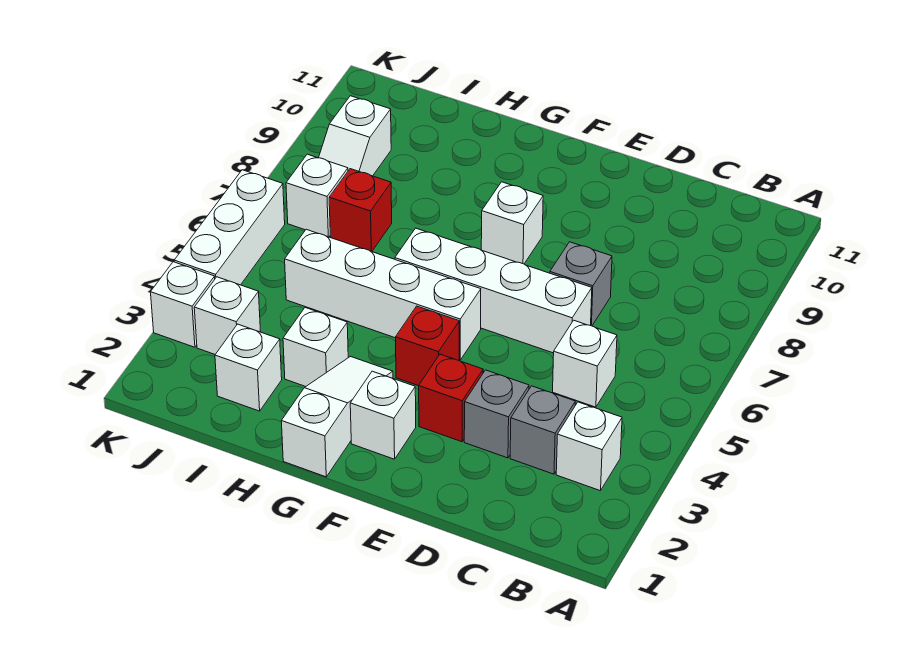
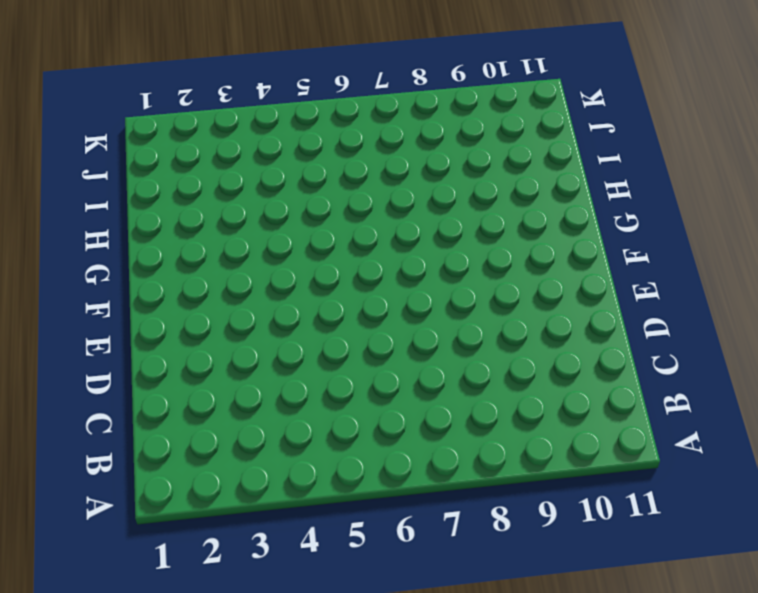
none -> white 1x1 brick [556,402,622,491]
none -> grey 1x1 brick [510,386,575,474]
none -> white 1x1 brick [553,320,617,407]

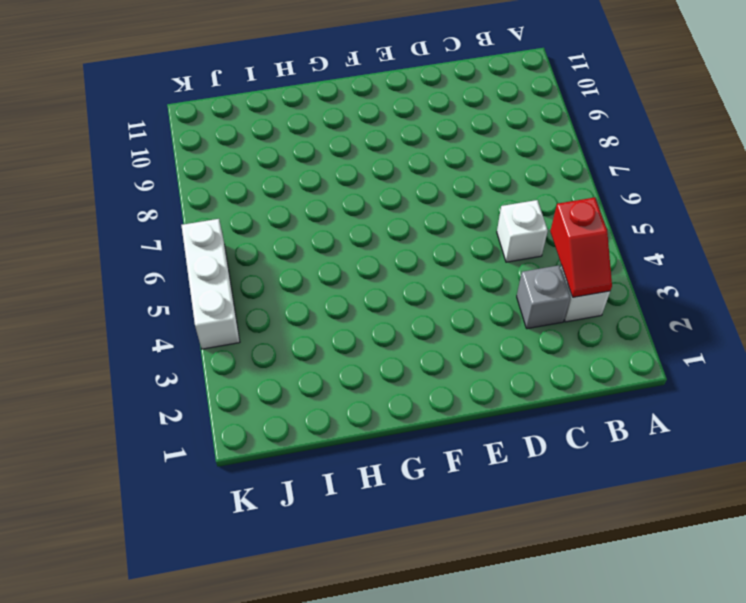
red 1x2 slope [550,197,612,297] -> none
none -> grey 1x1 brick [464,370,529,458]
none -> white 1x4 brick [395,228,592,353]
none -> grey 1x1 brick [550,242,612,326]

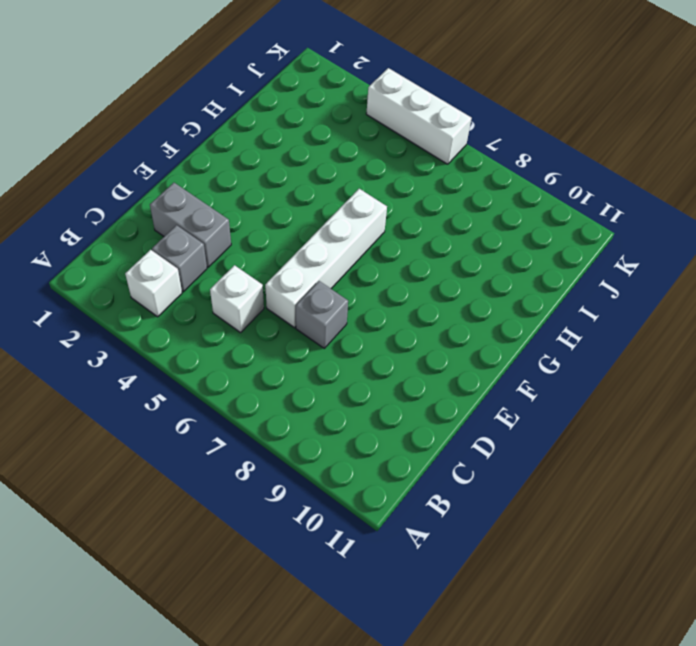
grey 1x2 brick [150,183,231,267] -> grey 1x1 brick [464,370,529,458]
none -> red 1x1 brick [419,354,483,442]
none -> white 1x1 brick [350,371,416,459]
none -> red 1x1 brick [396,306,459,386]

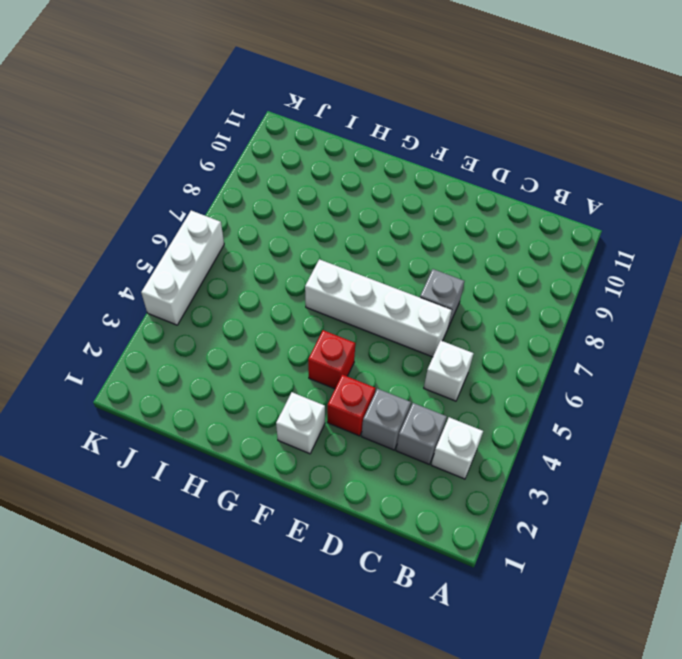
none -> white 1x4 brick [285,229,481,360]
none -> white 1x1 brick [481,182,543,264]
none -> white 1x3 slope [281,357,393,477]

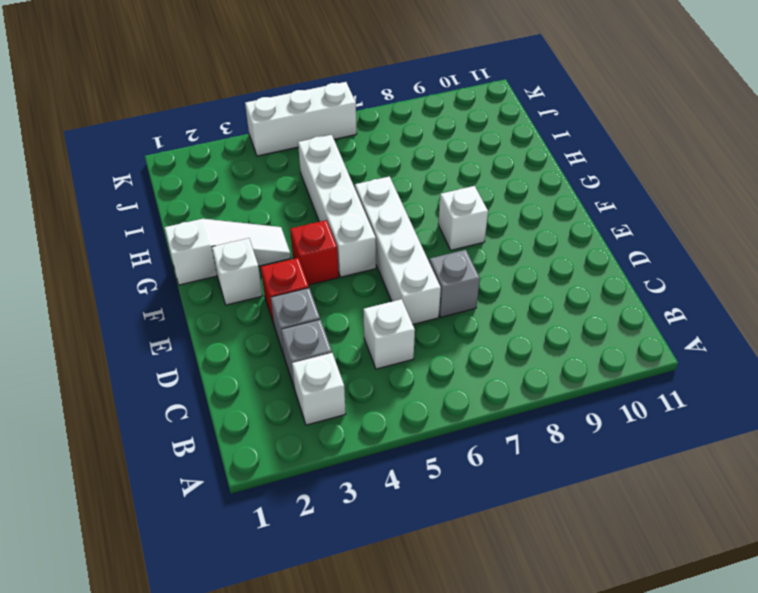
none -> white 1x1 brick [283,308,348,387]
none -> white 1x1 brick [215,324,282,411]
none -> red 1x1 brick [329,169,392,252]

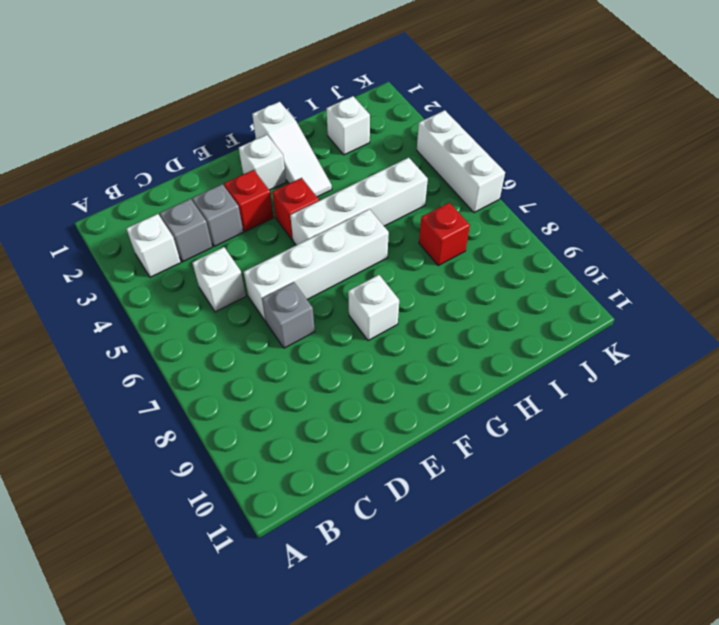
none -> white 1x1 brick [283,308,348,387]
none -> white 1x1 brick [194,277,261,354]
none -> white 1x1 brick [286,154,348,237]

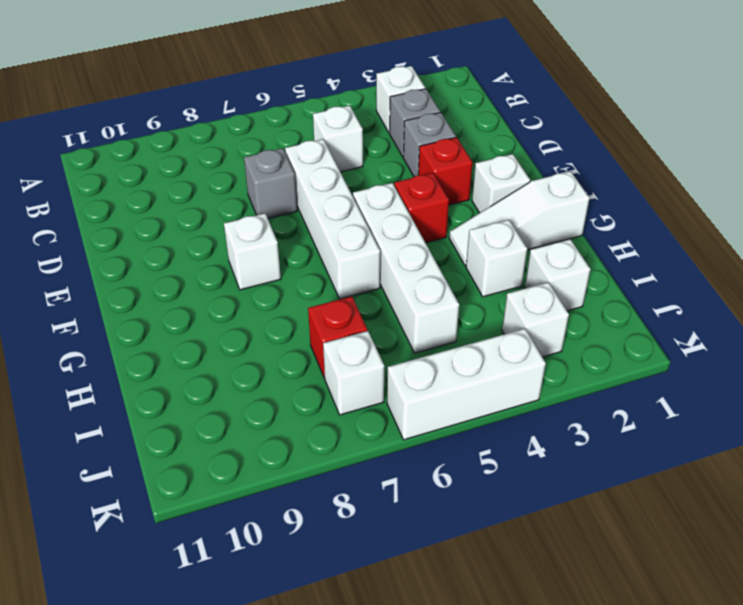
none -> white 1x2 slope [319,96,391,176]
none -> white 1x1 brick [151,262,215,347]

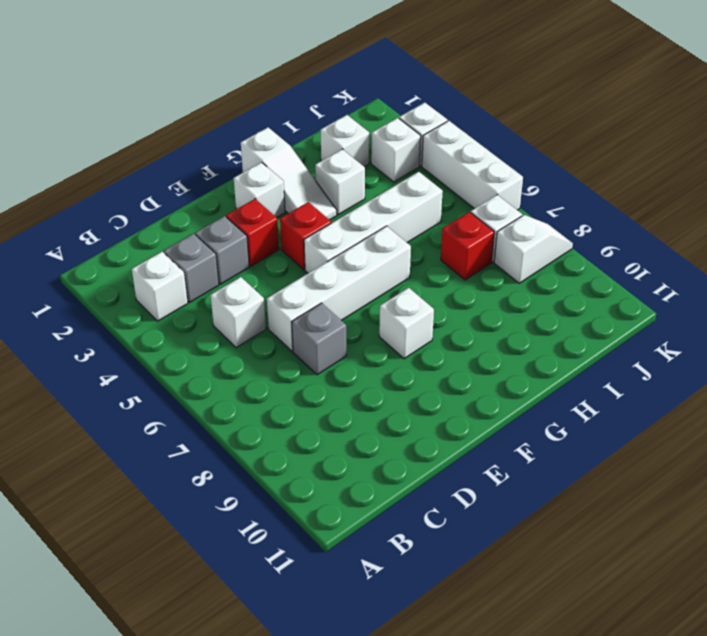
white 1x2 slope [494,215,573,283] -> white 1x2 slope turned to [319,96,391,176]

